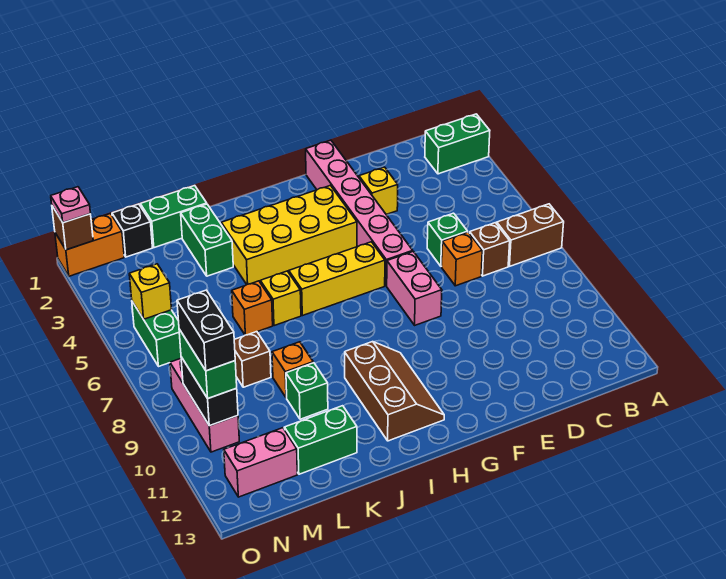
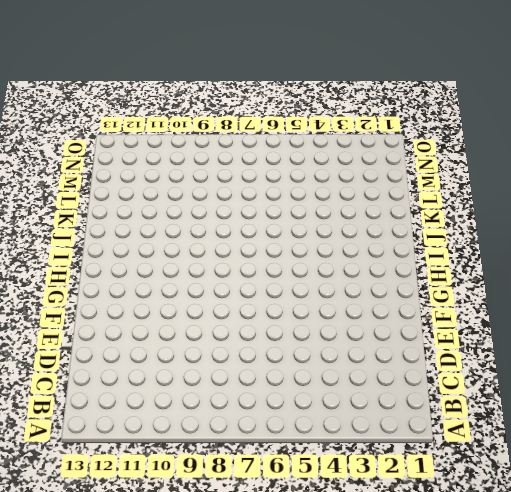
none -> green 1x2 brick [425,114,490,174]
none -> brown 1x2 brick [497,204,564,266]
none -> brown 1x1 brick [470,223,510,276]
none -> green 1x1 brick [427,213,468,266]

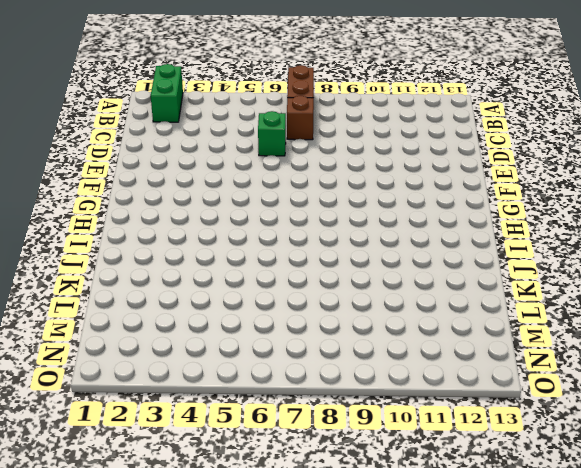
none -> orange 1x1 brick [442,232,482,286]
none -> yellow 1x1 brick [359,167,398,215]
none -> pink 1x6 brick [306,140,413,286]
none -> pink 1x2 brick [387,252,442,325]

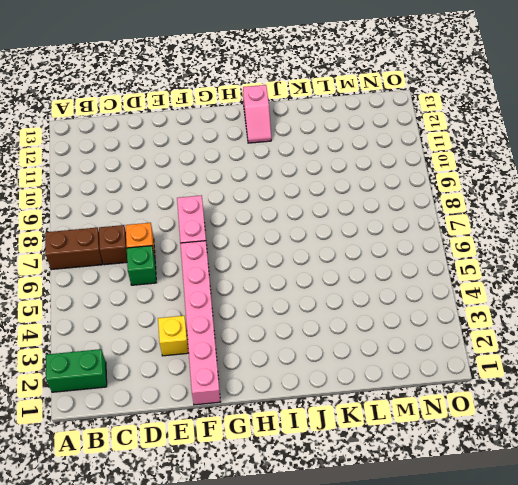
pink 1x2 slope [243,85,271,143] -> brown 2x3 slope [345,342,444,441]
none -> yellow 2x4 brick [221,185,357,284]
none -> yellow 1x3 brick [289,242,385,316]
none -> yellow 1x1 brick [260,271,301,326]
none -> green 1x2 brick [140,186,207,248]

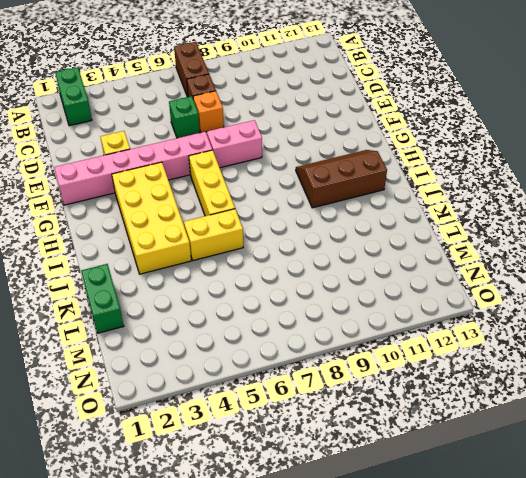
yellow 1x2 brick [184,209,243,261] -> yellow 1x1 brick [260,271,301,326]
none -> green 1x2 brick [181,204,233,276]
none -> orange 1x1 brick [232,281,273,335]
none -> orange 1x1 brick [272,342,313,398]
none -> green 1x1 brick [286,363,328,419]

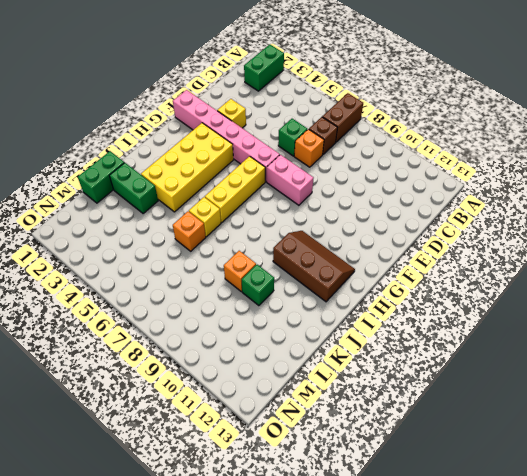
none -> green 1x2 brick [284,406,357,474]
none -> brown 1x1 brick [234,332,271,387]
none -> black 1x1 brick [112,204,152,257]
none -> pink 1x2 brick [224,428,297,497]

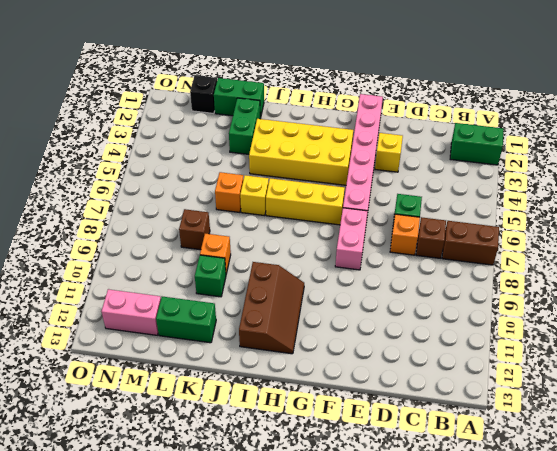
none -> orange 1x2 brick [55,214,124,276]
none -> green 1x2 brick [132,302,181,366]
none -> pink 1x3 brick [170,359,239,452]
none -> yellow 1x1 brick [129,264,172,319]

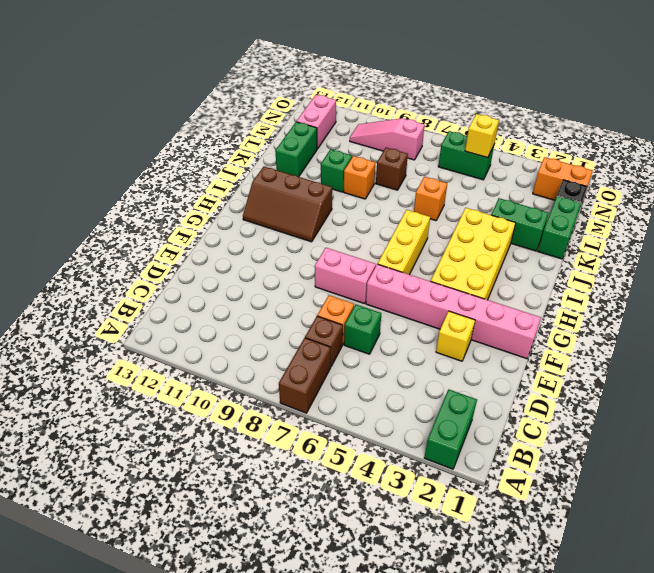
orange 1x2 brick [533,157,593,200] -> orange 1x2 brick turned to [55,214,124,276]
pink 1x3 slope [350,118,425,160] -> pink 1x3 brick [170,359,239,452]
none -> yellow 1x1 brick [260,271,301,326]
none -> black 1x2 brick [181,357,238,426]
none -> brown 1x1 brick [52,206,93,250]
none -> green 1x2 brick [179,329,237,398]

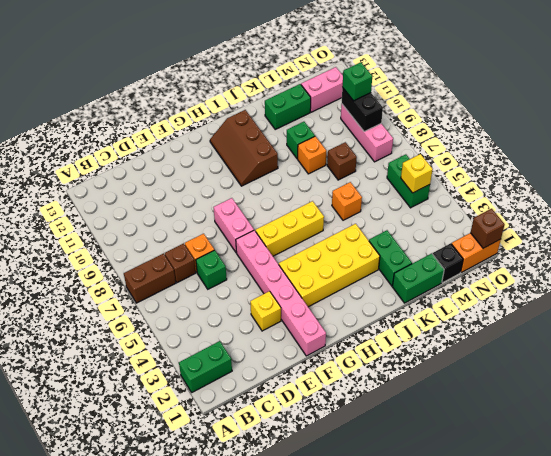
green 1x1 brick [342,62,372,101] -> green 1x2 brick [179,329,237,398]
none -> yellow 1x1 brick [260,271,301,326]
none -> pink 1x1 plate [51,187,90,223]
none -> black 1x2 brick [177,290,235,371]

